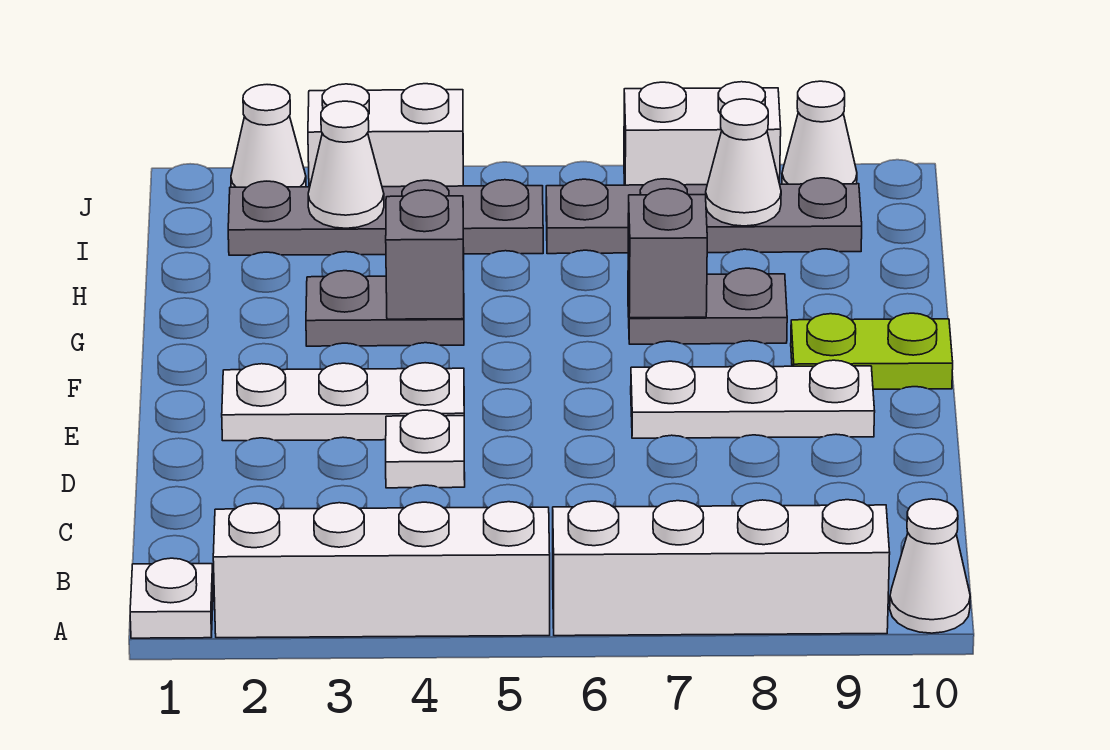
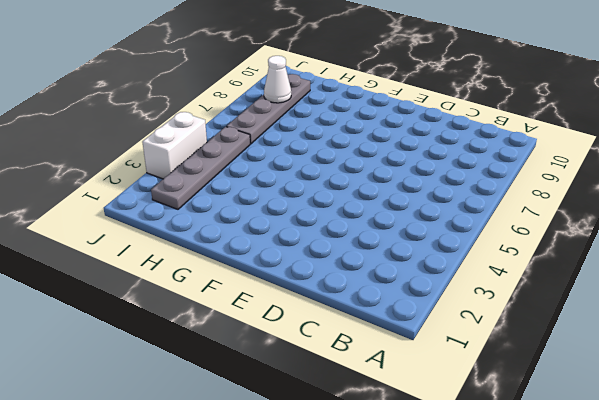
none -> white 1x1 plate [130,558,213,638]
none -> white 1x4 brick [213,502,550,638]
none -> white 1x4 brick [553,500,890,636]

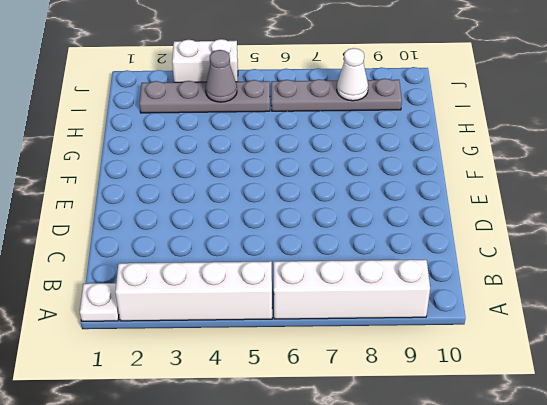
grey 1x1 cone [206,50,237,102] -> none
none -> white 1x1 cone [890,499,970,633]
none -> white 1x1 plate [386,410,465,488]
none -> white 1x3 plate [222,363,464,441]

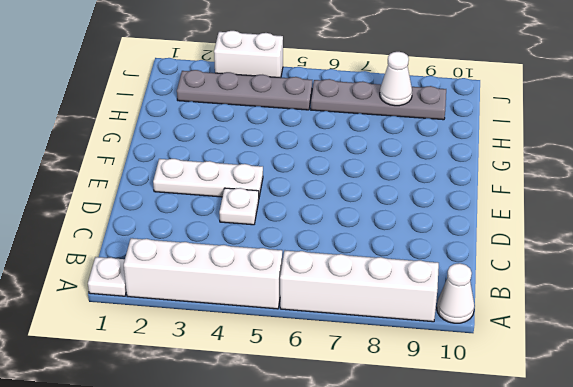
none -> white 1x3 plate [631,360,875,438]
none -> lime 1x2 plate [791,313,953,389]
none -> grey 1x2 plate [306,271,464,346]

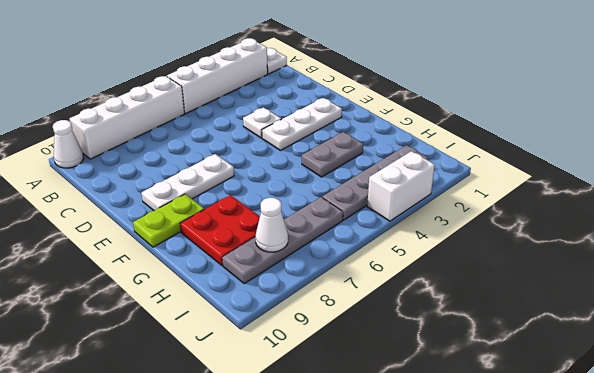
red 2x2 plate [180,195,260,265] -> grey 1x2 plate [628,268,787,344]
none -> white 1x1 cone [231,85,306,187]
none -> white 1x2 brick [624,82,781,185]
none -> white 1x1 cone [782,81,857,184]

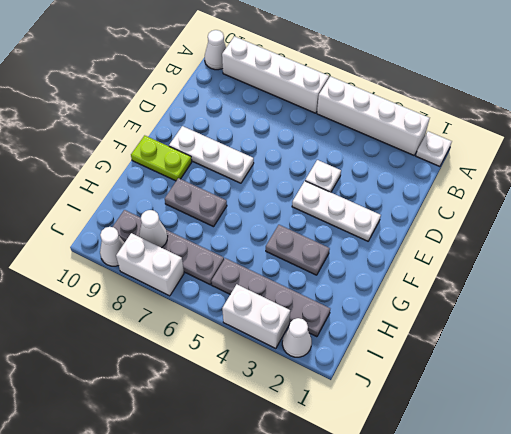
none -> grey 1x1 brick [386,190,464,319]
none -> grey 1x1 brick [628,189,707,318]
none -> white 1x1 cone [308,101,384,228]

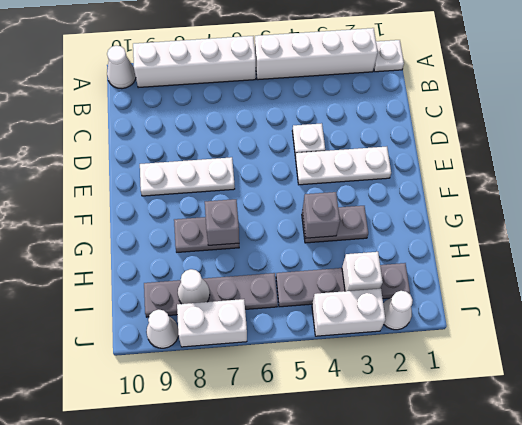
white 1x1 brick [342,252,383,291] -> white 1x1 cone [308,101,384,228]
none -> lime 1x2 plate [791,313,953,389]

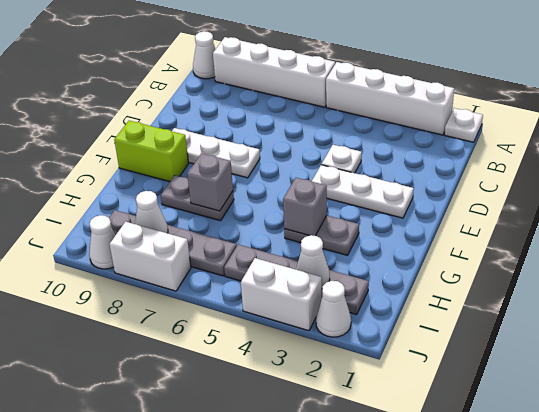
lime 1x2 brick [114,121,189,182] -> lime 1x2 plate [791,313,953,389]

